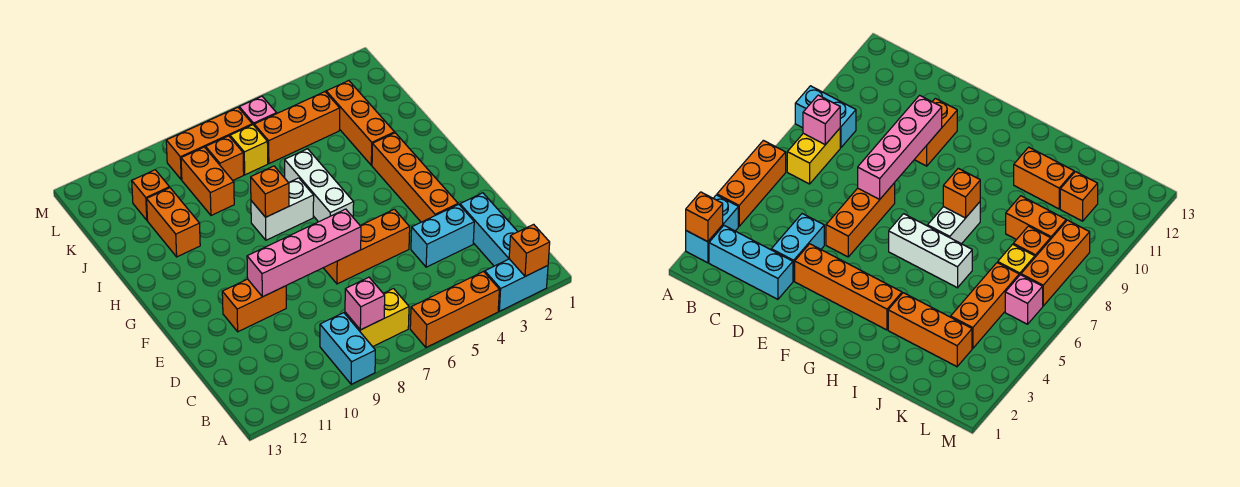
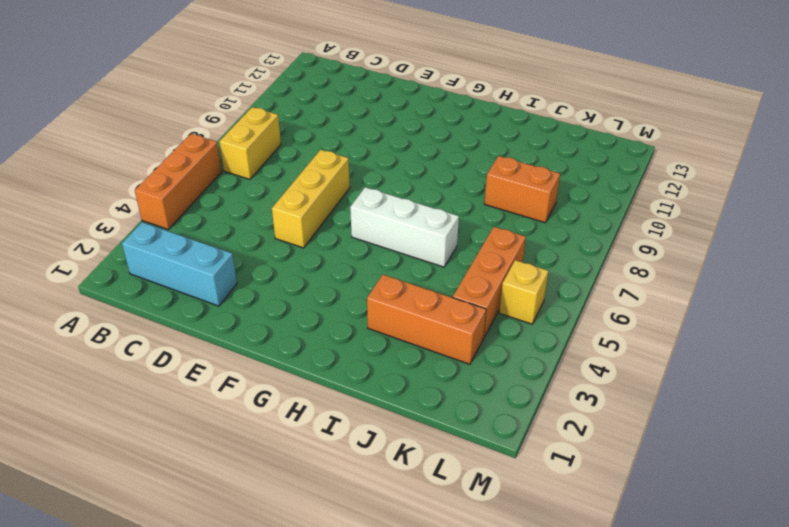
yellow 1x3 brick [272,150,350,248] -> orange 1x3 brick [324,209,410,284]
yellow 1x1 brick [499,260,548,324] -> yellow 1x1 brick moved to [230,125,268,175]
none -> cyan 1x2 brick [485,259,548,311]
none -> cyan 1x2 brick [320,313,375,384]
none -> cyan 1x2 brick [411,204,474,267]

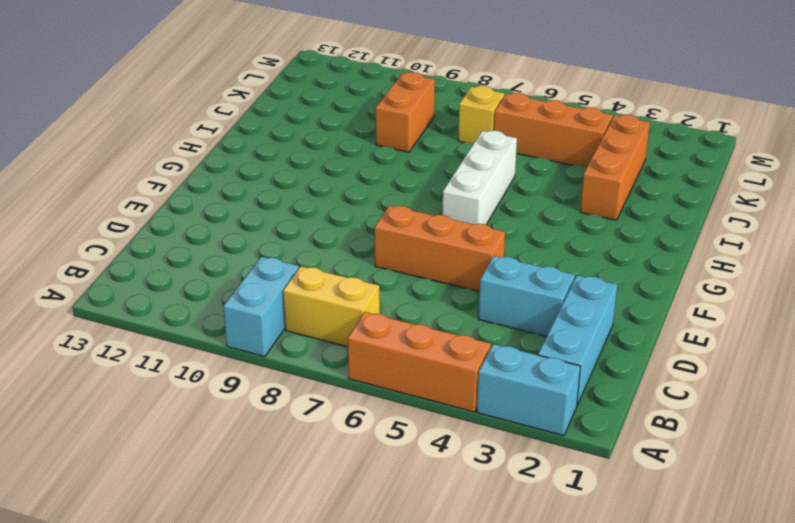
none -> orange 1x4 brick [372,133,458,222]
none -> orange 1x2 brick [222,279,286,332]
none -> white 1x2 brick [251,178,314,240]

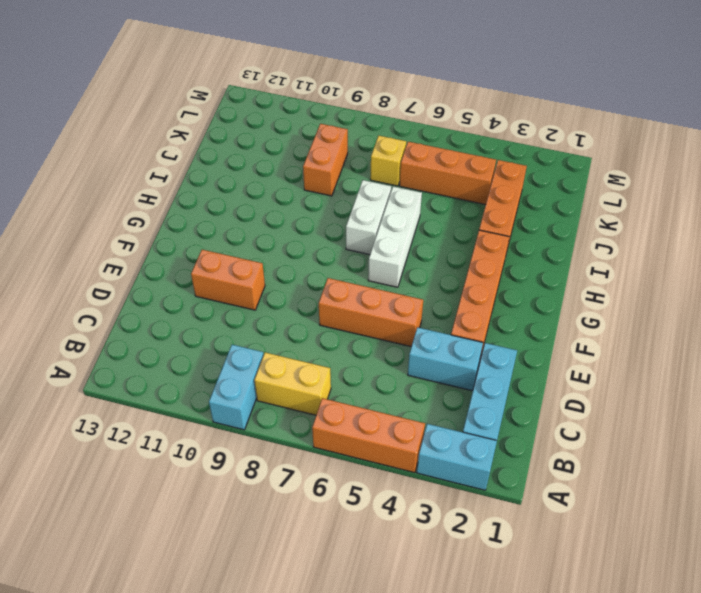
white 1x2 brick [346,180,391,255] -> white 1x2 brick turned to [251,178,314,240]
none -> orange 1x2 brick [147,188,200,257]
none -> orange 1x1 brick [206,136,244,180]
none -> orange 1x1 brick [132,170,169,220]

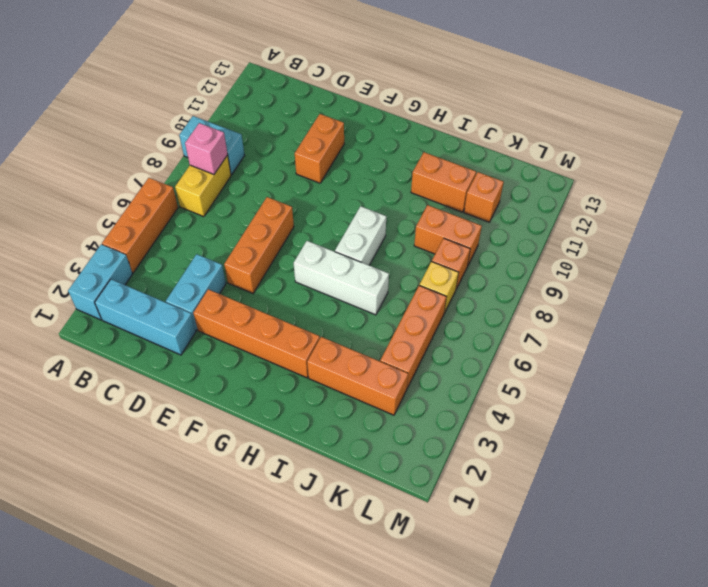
none -> pink 1x1 brick [239,96,277,125]
none -> orange 1x3 brick [166,107,252,180]
none -> orange 1x1 brick [509,224,550,276]

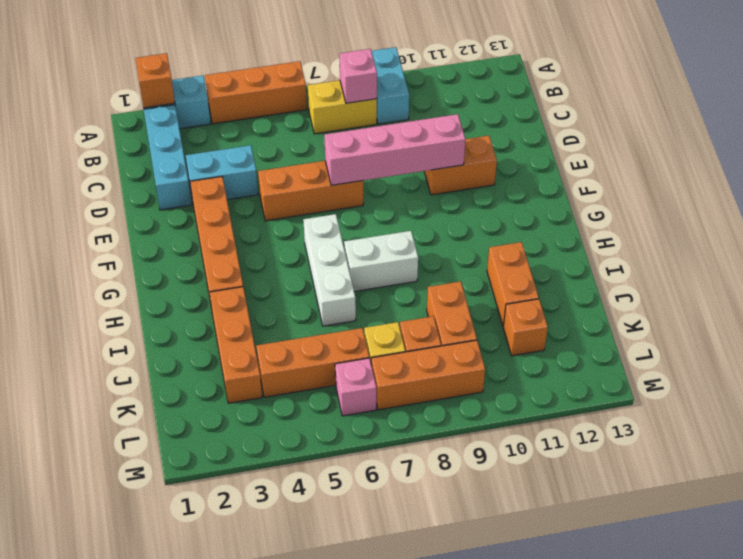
none -> orange 1x1 brick [251,166,289,217]

